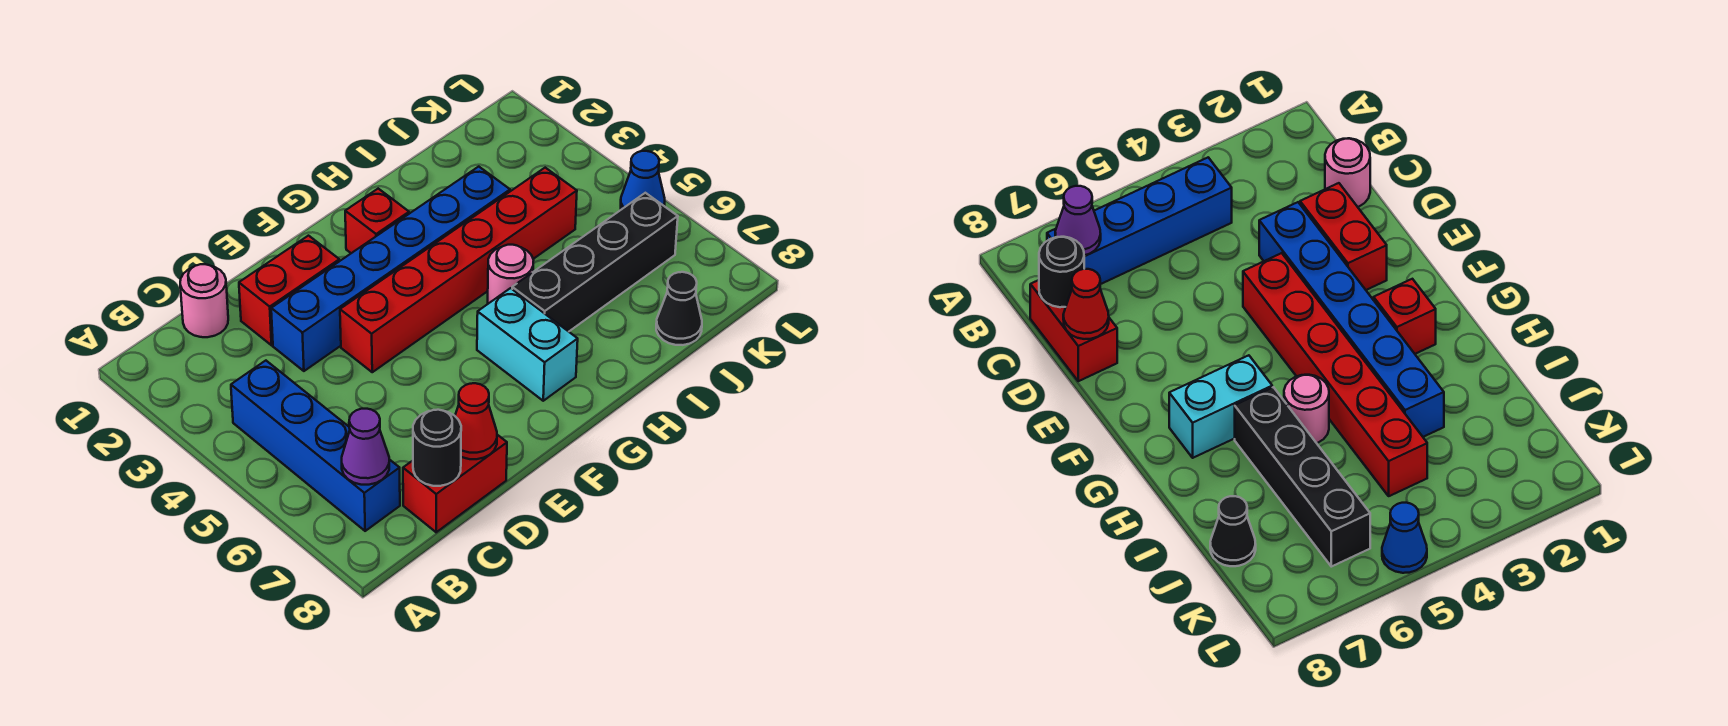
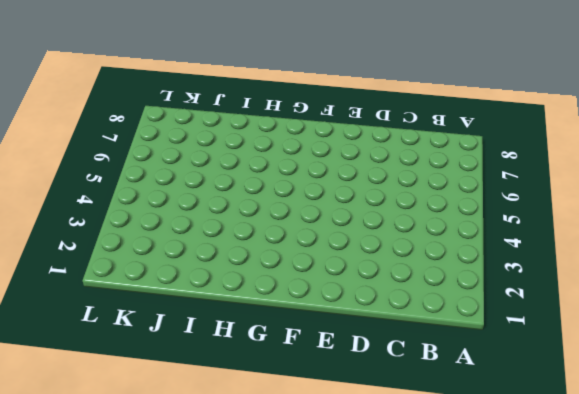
none -> blue 1x4 brick [231,361,400,531]
none -> pink 1x1 round brick [180,264,228,337]
none -> red 1x2 brick [403,435,507,532]

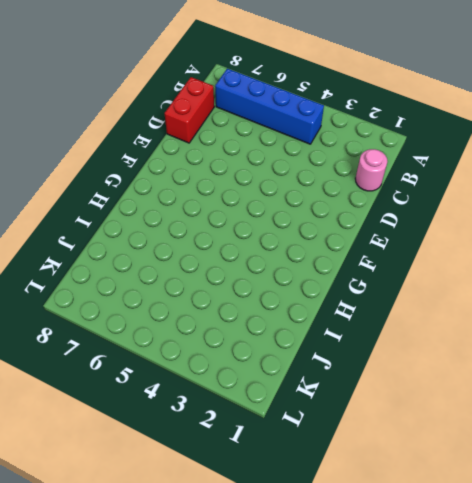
none -> red 1x2 brick [239,236,339,345]
none -> blue 1x6 brick [271,167,510,371]
none -> red 1x6 brick [340,168,577,372]

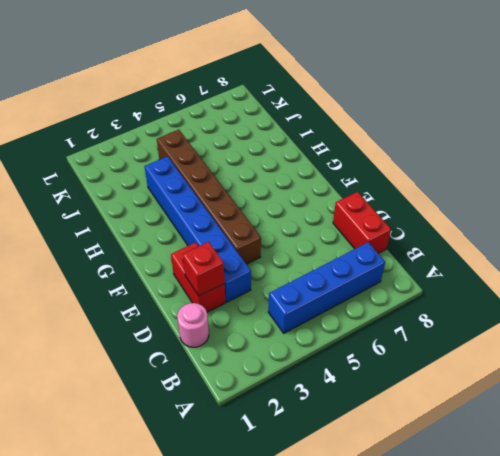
red 1x1 brick [182,242,225,296] -> red 1x1 brick moved to [345,189,409,253]
brown 1x6 brick [157,130,261,264] -> red 1x6 brick [340,168,577,372]
none -> cyan 1x2 brick [477,288,578,401]
none -> pink 1x1 round brick [488,245,534,304]
none -> black 1x4 brick [512,193,678,332]

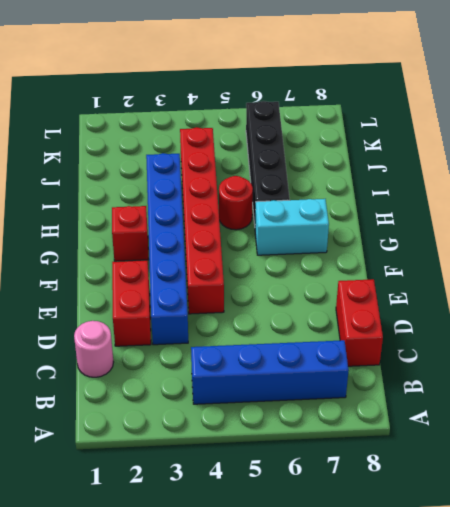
red 1x1 round brick [219,176,253,230] -> pink 1x1 round brick [488,245,534,304]
none -> black 1x1 cone [656,272,702,345]
none -> blue 1x1 cone [621,151,665,210]
none -> purple 1x1 cone [342,409,389,485]

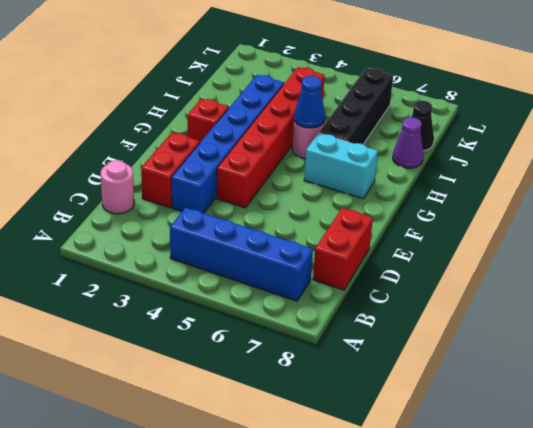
blue 1x1 cone [294,76,325,128] -> blue 1x1 cone moved to [621,151,665,210]
purple 1x1 cone [393,117,423,168] -> purple 1x1 cone moved to [342,409,389,485]
none -> black 1x1 round brick [413,410,461,486]
none -> red 1x1 cone [455,383,497,459]

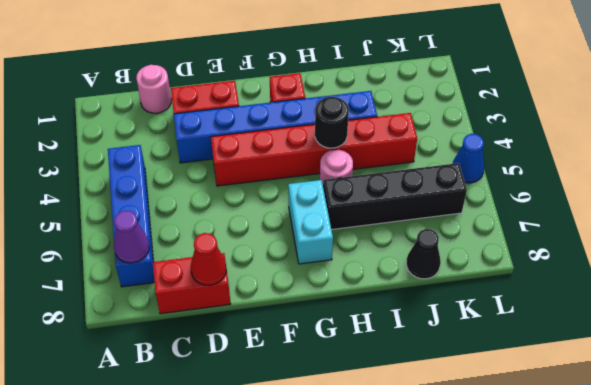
black 1x1 round brick [315,97,349,148] -> black 1x1 round brick moved to [413,410,461,486]

